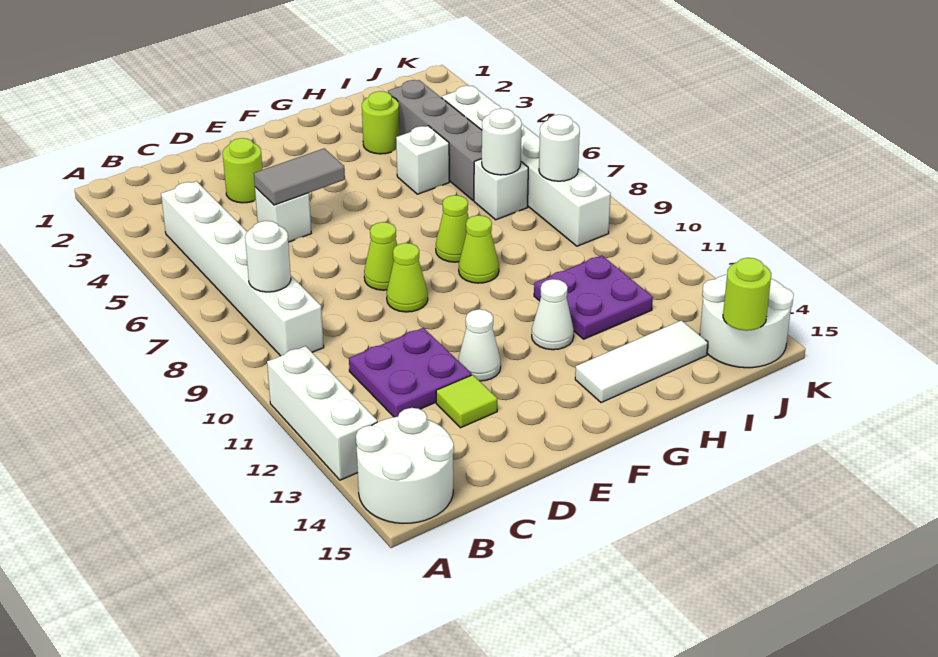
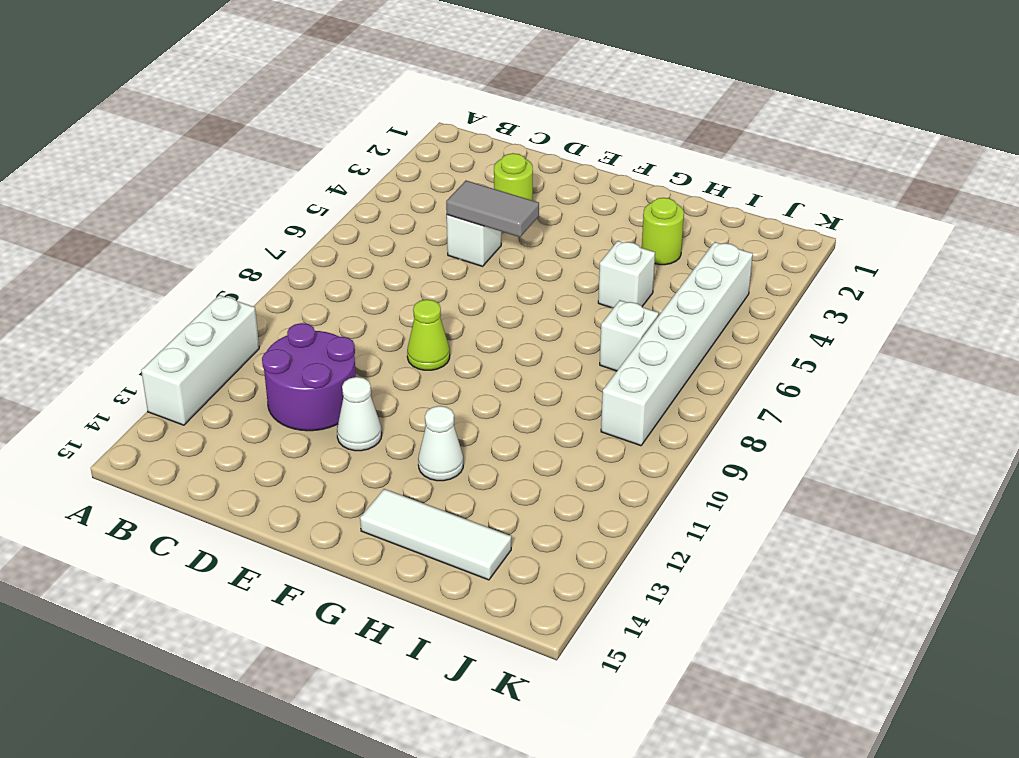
purple 2x2 round brick [262,323,356,431] -> purple 2x2 plate [349,328,472,417]
none -> white 2x2 round brick [356,408,454,523]
none -> white 1x6 brick [161,181,324,356]
none -> lime 1x1 tile [436,375,497,428]

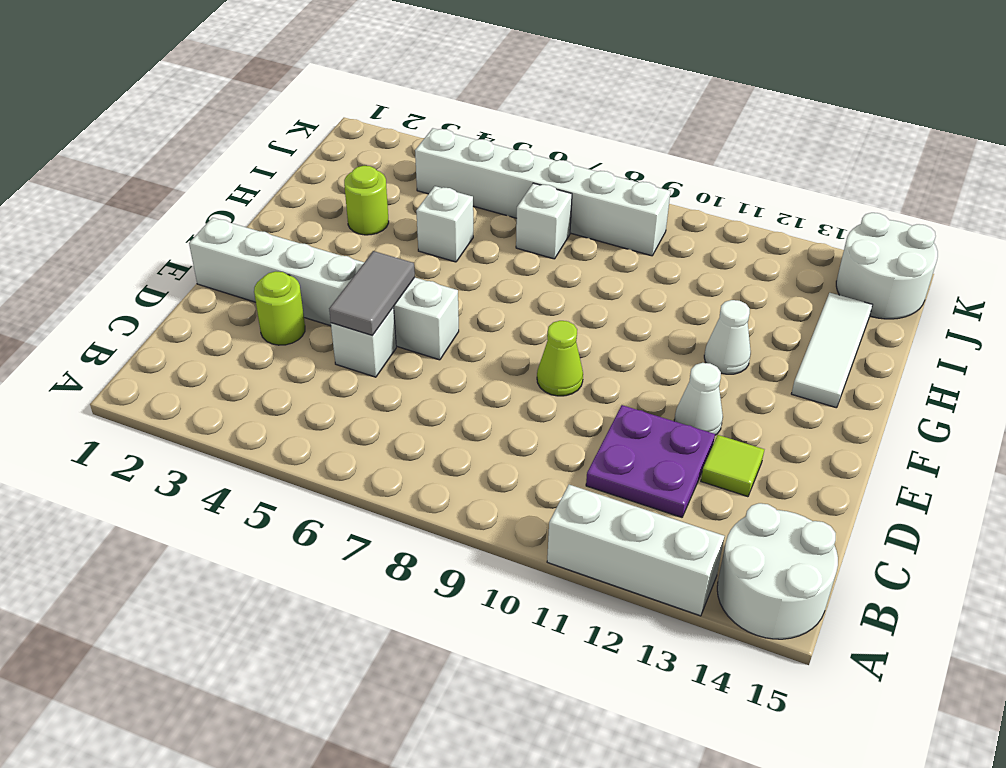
white 1x6 brick [189,218,459,360] -> white 1x6 brick moved to [161,181,324,356]
none -> lime 1x1 cone [364,222,397,290]
none -> lime 1x1 cone [436,195,469,262]
none -> lime 1x1 cone [459,215,499,283]

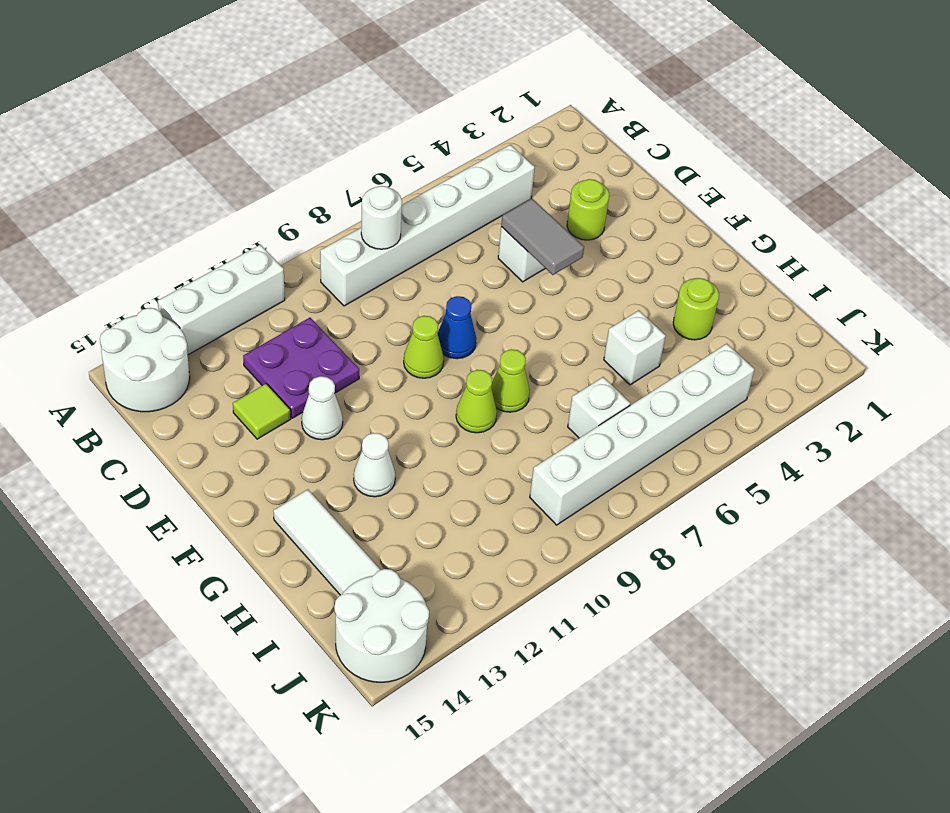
blue 1x1 cone [437,296,476,359] -> lime 1x1 cone [364,222,397,290]
none -> purple 2x2 plate [534,256,653,339]
none -> grey 1x4 brick [388,80,482,201]
none -> white 1x1 round brick [482,109,522,175]

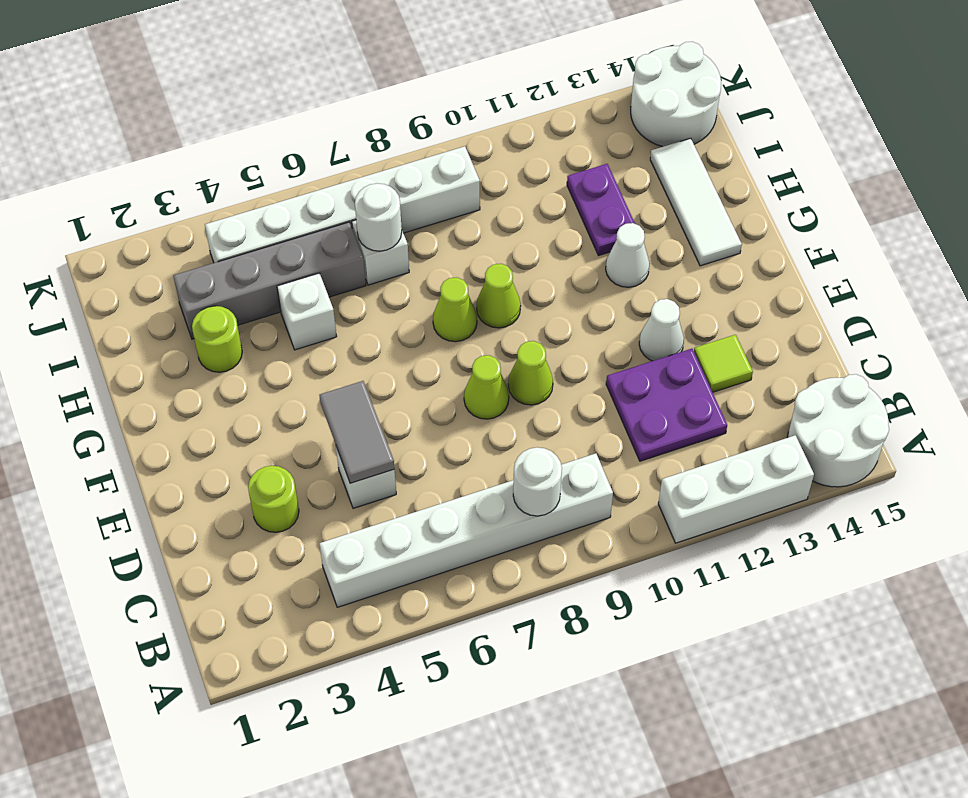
purple 1x2 plate [567,164,635,256] -> purple 2x2 plate [534,256,653,339]
none -> white 1x1 round brick [539,115,580,181]
none -> lime 1x1 round brick [723,258,771,331]

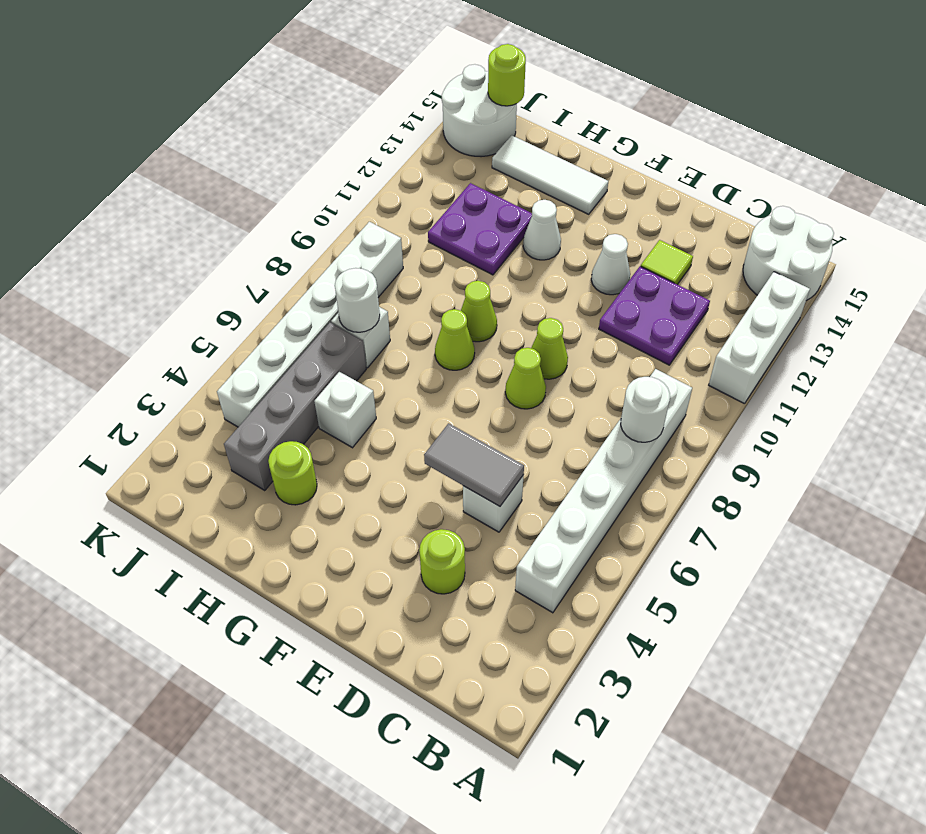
none -> white 1x1 round brick [539,115,580,181]

